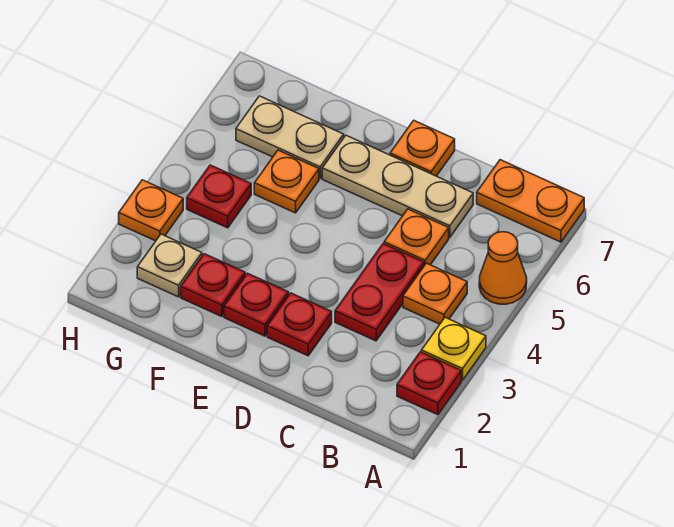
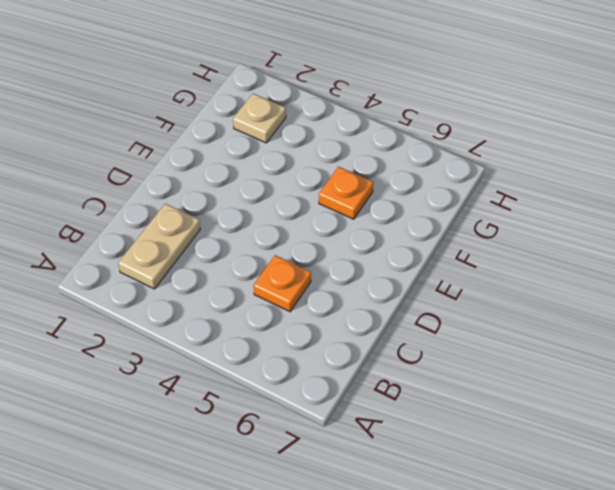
tan 1x2 plate [118,204,200,289] -> tan 1x2 plate moved to [236,96,344,178]
none -> red 1x1 plate [397,352,461,415]
none -> yellow 1x1 plate [421,317,486,380]
none -> orange 1x1 cone [479,232,527,304]

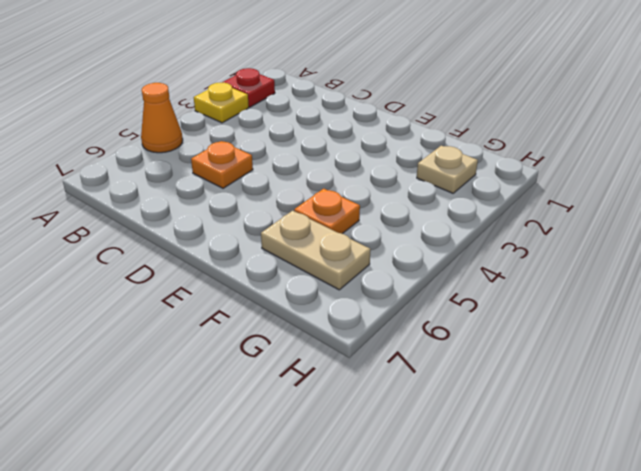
none -> orange 1x2 plate [477,160,584,242]
none -> orange 1x1 plate [403,263,467,324]
none -> red 1x2 plate [335,244,424,341]

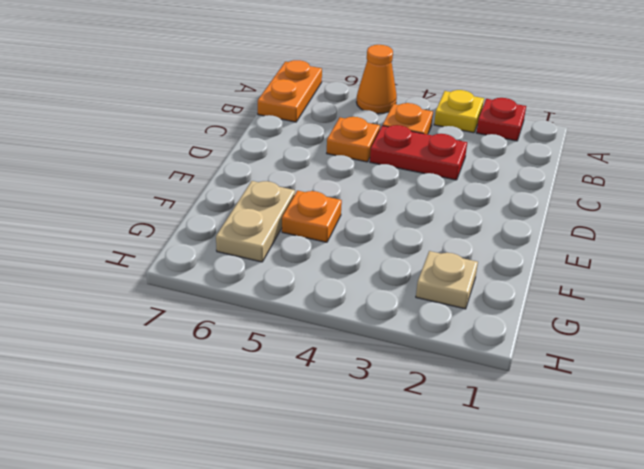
none -> tan 1x3 plate [322,135,473,237]
none -> red 1x1 plate [267,293,332,356]
none -> orange 1x1 plate [390,120,455,176]

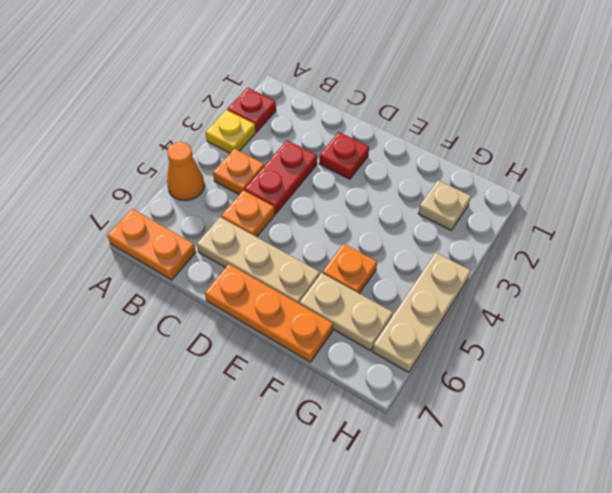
orange 1x3 plate [205,264,333,362] -> orange 1x1 plate [390,120,455,176]
tan 1x3 plate [373,253,471,373] -> none
none -> red 1x1 plate [224,273,289,336]
none -> red 1x1 plate [181,254,245,317]
none -> red 1x1 plate [187,165,251,228]

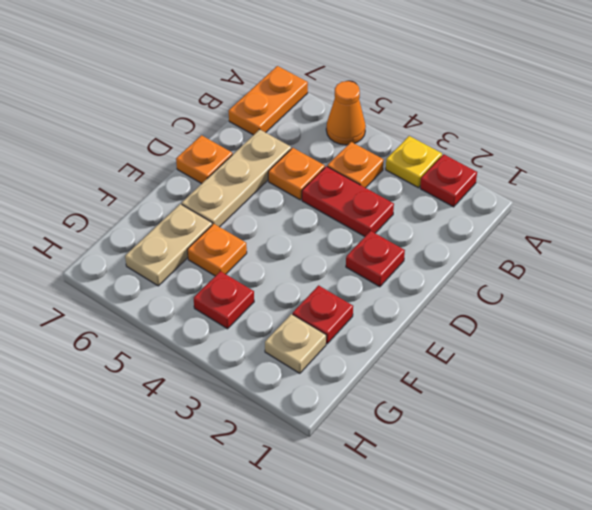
none -> red 1x1 plate [224,273,289,336]
none -> orange 1x1 plate [119,180,183,241]

